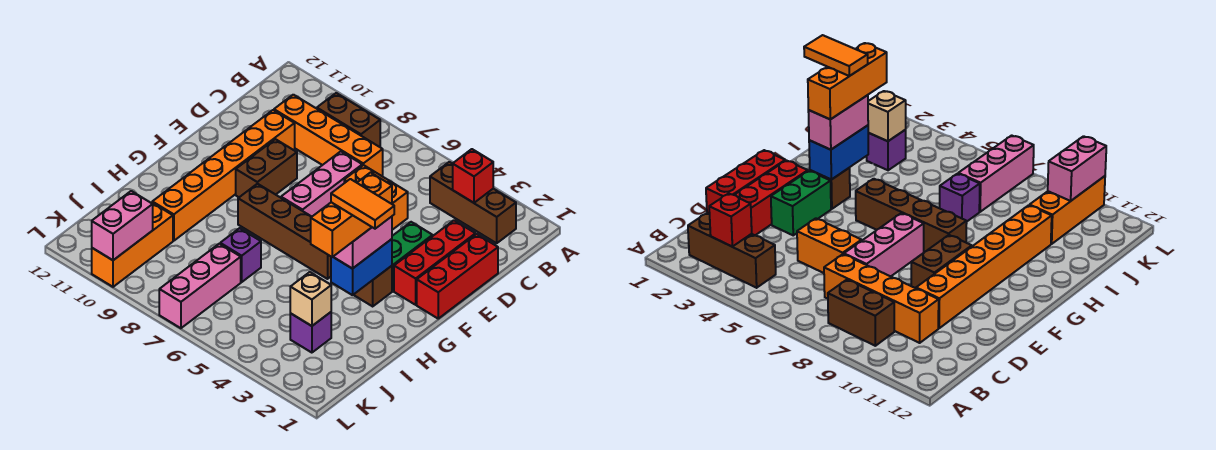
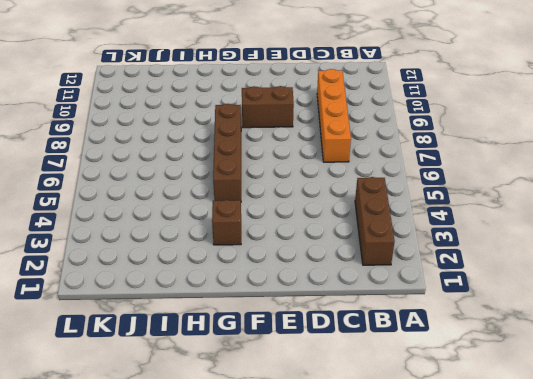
none -> brown 1x2 brick [317,93,380,147]
none -> red 1x3 brick [417,234,498,318]
none -> red 1x3 brick [394,220,475,305]

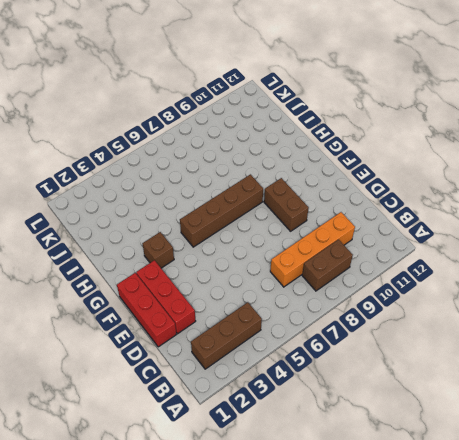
none -> orange 1x2 brick [344,165,408,230]
none -> pink 1x3 brick [281,151,362,217]
none -> orange 1x6 brick [152,110,295,241]

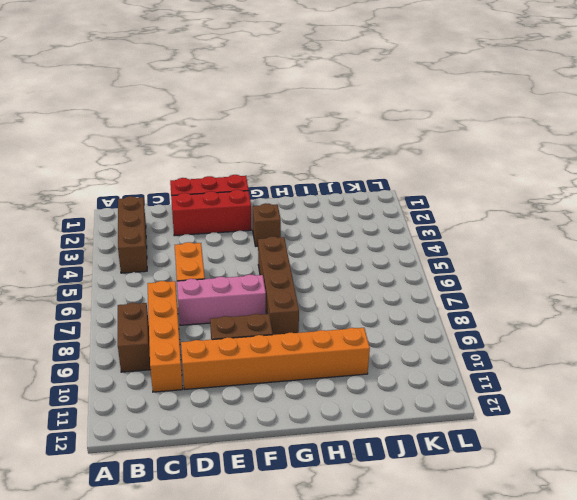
none -> green 1x2 brick [392,222,433,291]
none -> purple 1x1 brick [220,228,261,282]
none -> purple 1x1 brick [290,312,331,353]

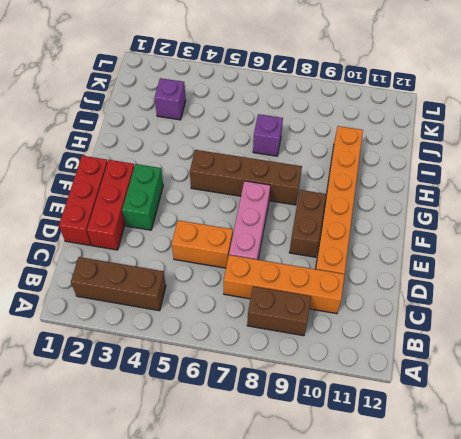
none -> brown 1x1 brick [354,266,392,306]
none -> pink 1x3 brick [159,244,241,328]
none -> orange 1x3 brick [92,202,173,287]

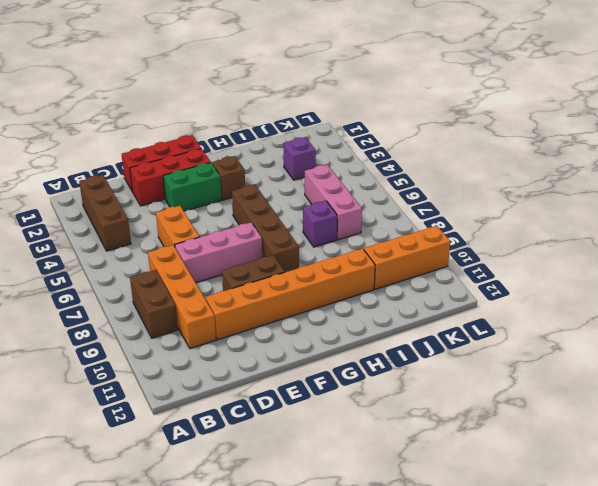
pink 1x3 brick [304,165,362,240] -> pink 1x3 brick turned to [159,244,241,328]
none -> red 1x1 brick [453,149,493,203]
none -> blue 1x2 brick [331,239,392,295]
none -> tan 1x1 brick [290,272,331,326]

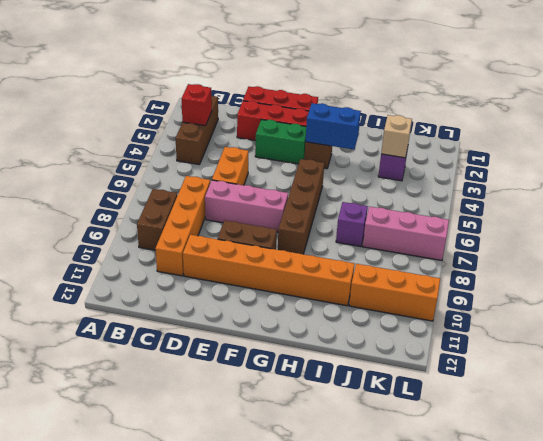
none -> pink 1x2 brick [92,191,153,260]
none -> pink 1x2 brick [333,217,392,269]
none -> orange 1x3 brick [311,173,392,257]

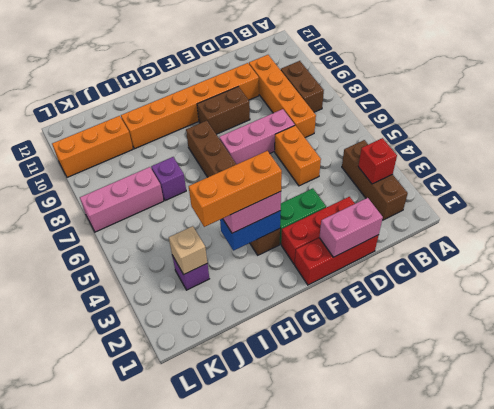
pink 1x2 brick [319,198,383,257] -> pink 1x2 brick moved to [92,191,153,260]
none -> orange 1x2 tile [331,179,394,229]

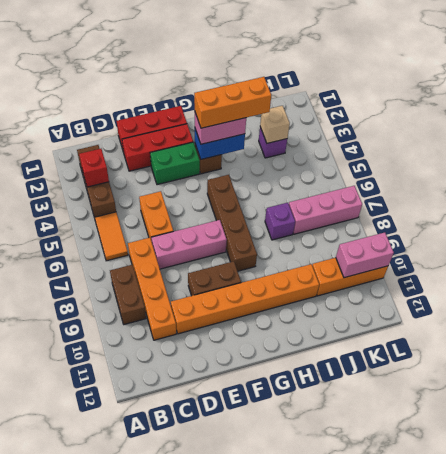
orange 1x2 tile [95,212,128,261] -> orange 1x2 tile moved to [331,179,394,229]

